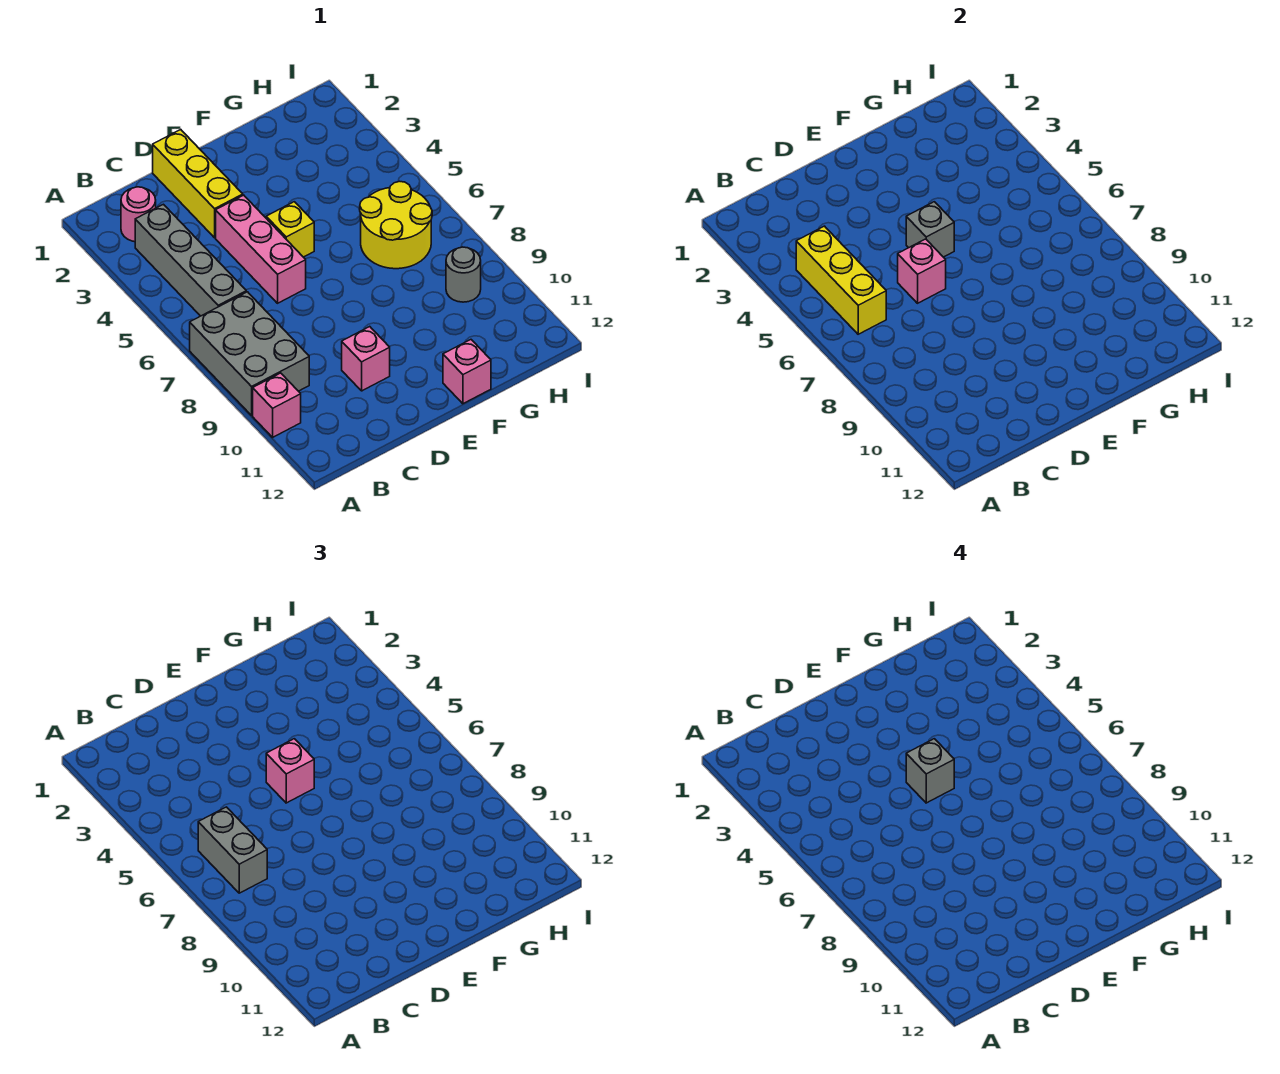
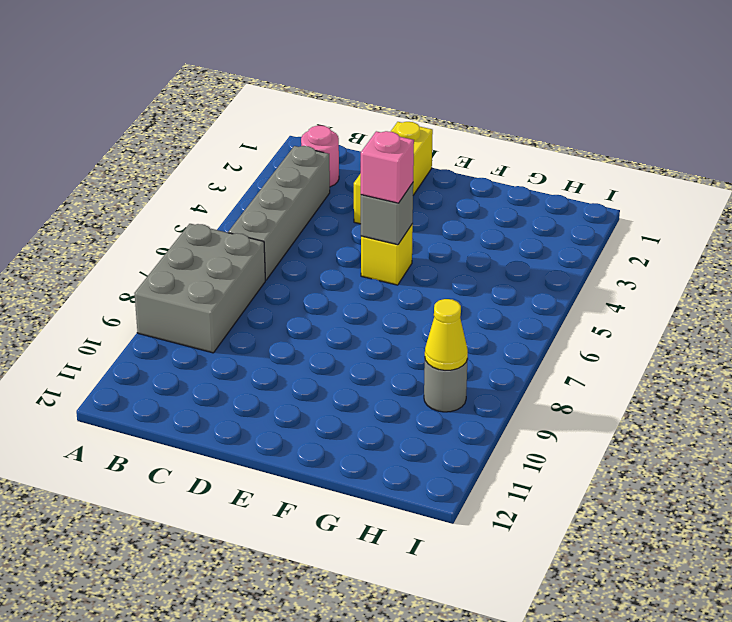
yellow 1x1 cone [425,299,468,370] -> none
none -> pink 1x1 brick [253,373,301,437]
none -> pink 1x3 brick [216,195,306,303]
none -> pink 1x1 brick [342,327,390,391]

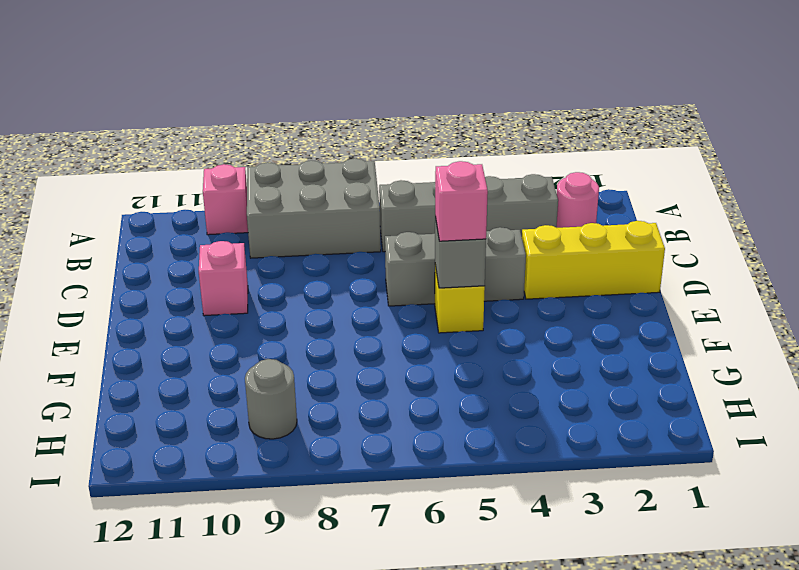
grey 1x3 brick [385,227,526,306] -> pink 1x3 brick [216,195,306,303]
none -> pink 1x1 brick [443,340,491,404]
none -> yellow 2x2 round brick [360,181,432,269]
none -> yellow 1x3 brick [796,226,886,334]

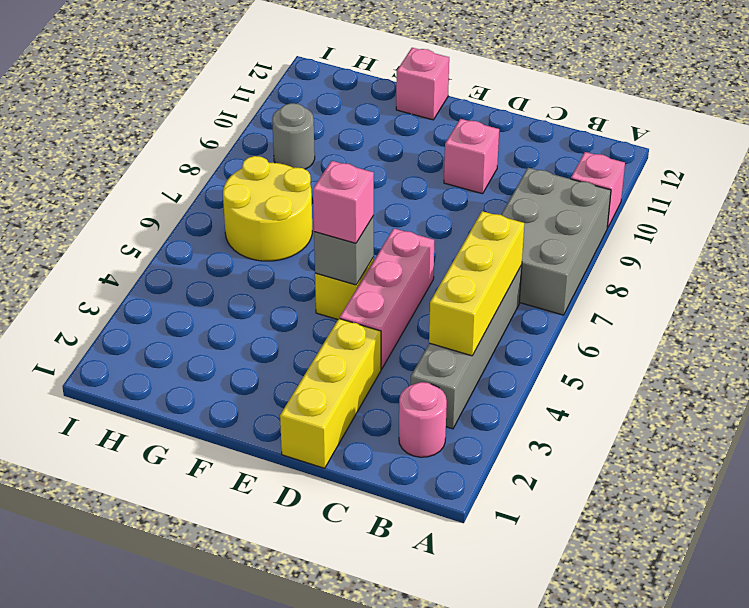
none -> pink 1x1 brick [898,239,946,303]
none -> grey 1x2 brick [198,807,267,893]
none -> grey 1x1 brick [906,739,954,803]

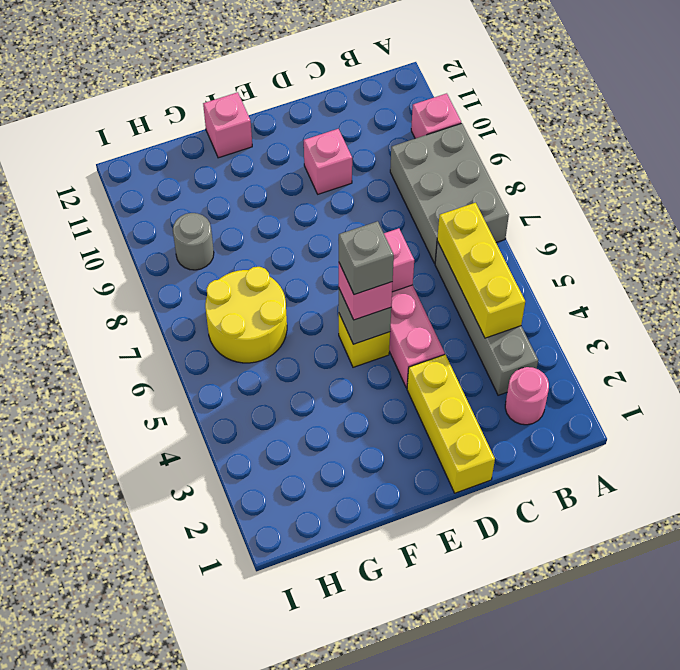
none -> grey 1x2 brick [198,807,267,893]

